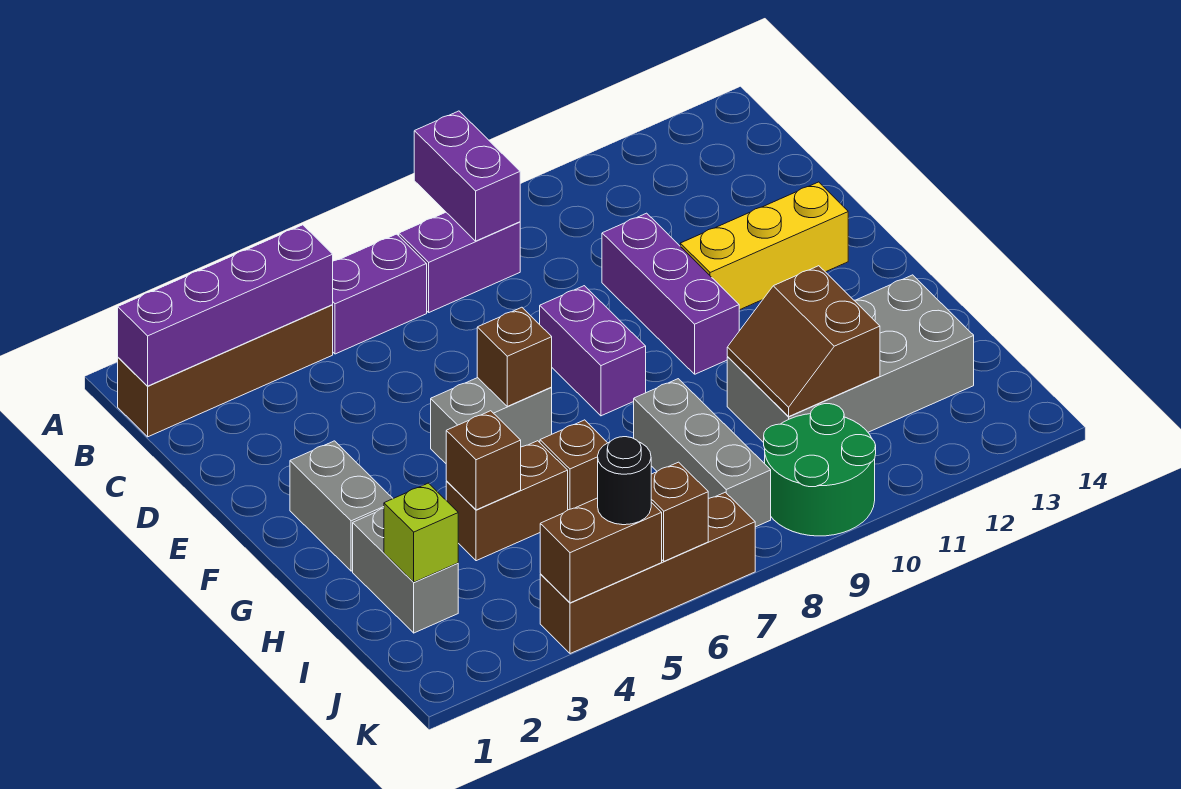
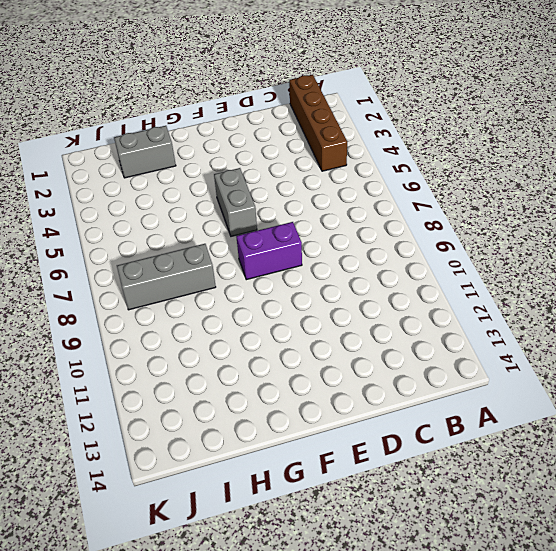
none -> purple 1x2 brick [333,234,427,354]
none -> purple 1x2 brick [399,212,520,312]
none -> purple 1x3 brick [602,213,739,374]

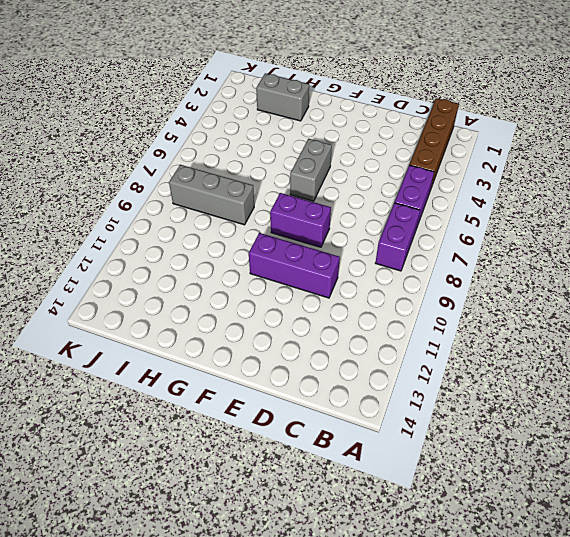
none -> yellow 1x3 brick [680,182,848,310]
none -> grey 1x2 brick [290,441,393,571]
none -> brown 1x2 brick [446,441,568,561]

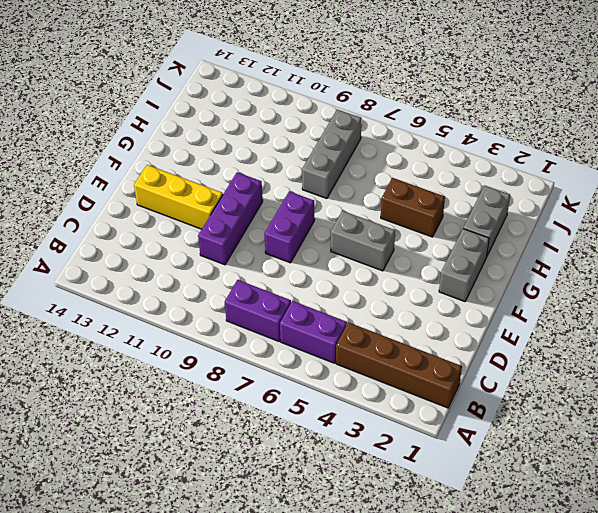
none -> brown 1x1 brick [540,420,607,510]
none -> grey 2x4 brick [727,275,974,443]
none -> green 2x2 round brick [764,404,876,536]

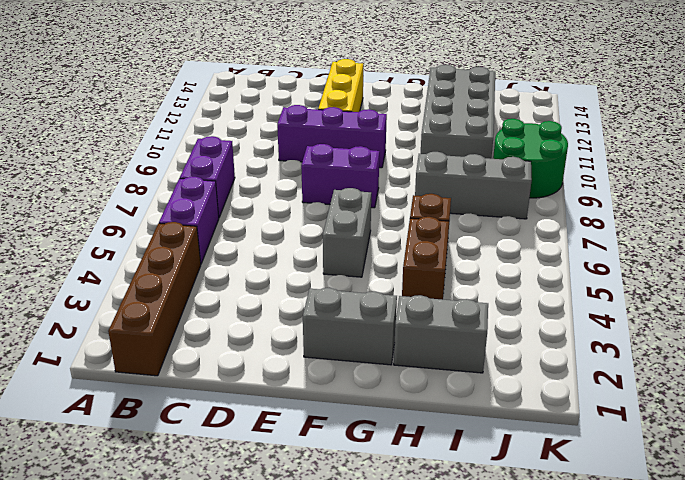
none -> brown 1x4 brick [540,492,755,654]
none -> purple 1x2 brick [414,111,520,241]
none -> purple 1x4 brick [118,225,333,386]

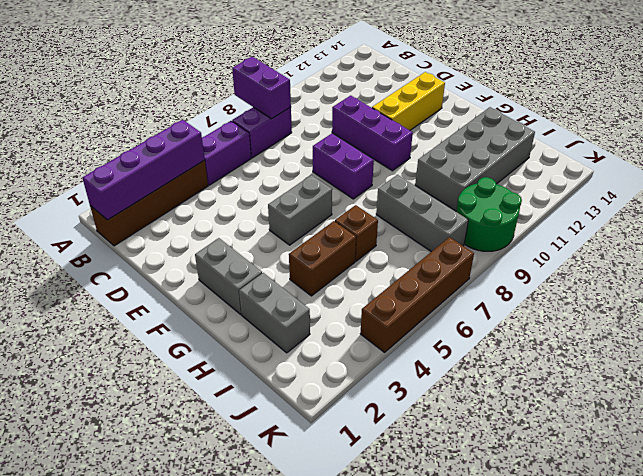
none -> brown 1x1 brick [477,307,552,406]
none -> brown 1x1 brick [446,411,521,510]
none -> brown 2x2 slope [727,266,880,416]

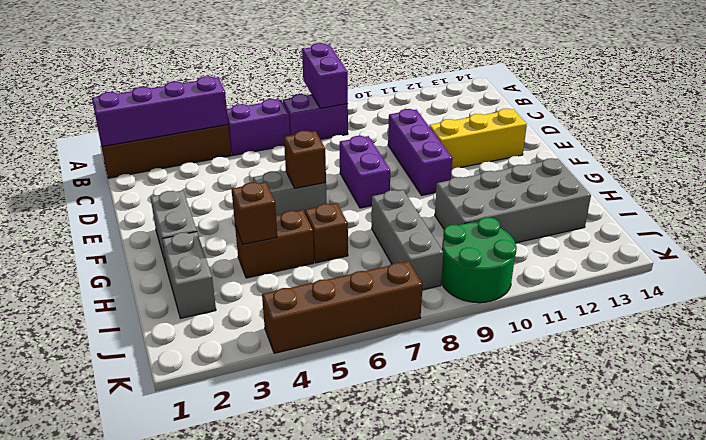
none -> brown 2x2 slope [727,266,880,416]
none -> lime 1x1 brick [384,483,458,582]
none -> brown 1x2 brick [540,498,662,603]

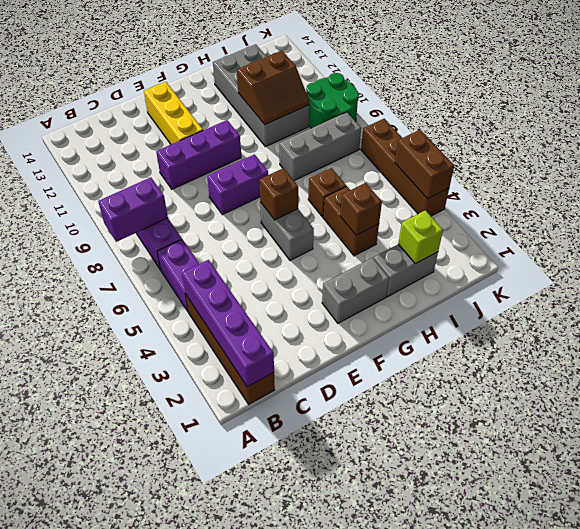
none -> brown 1x1 brick [651,462,708,561]
none -> black 1x1 round brick [598,437,651,525]

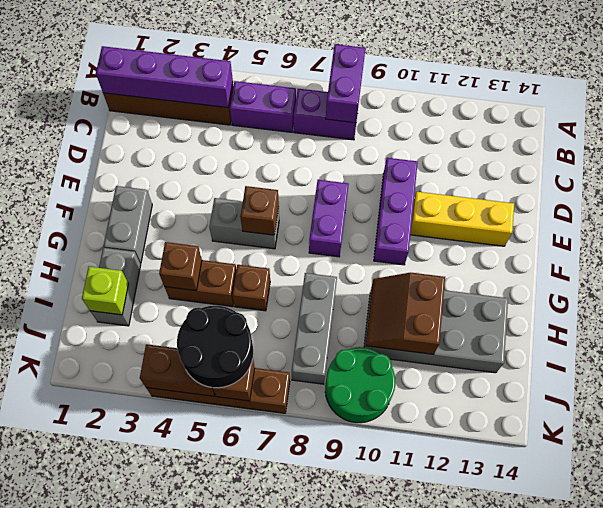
black 2x2 round brick [177,306,253,388] -> black 1x1 round brick [598,437,651,525]

